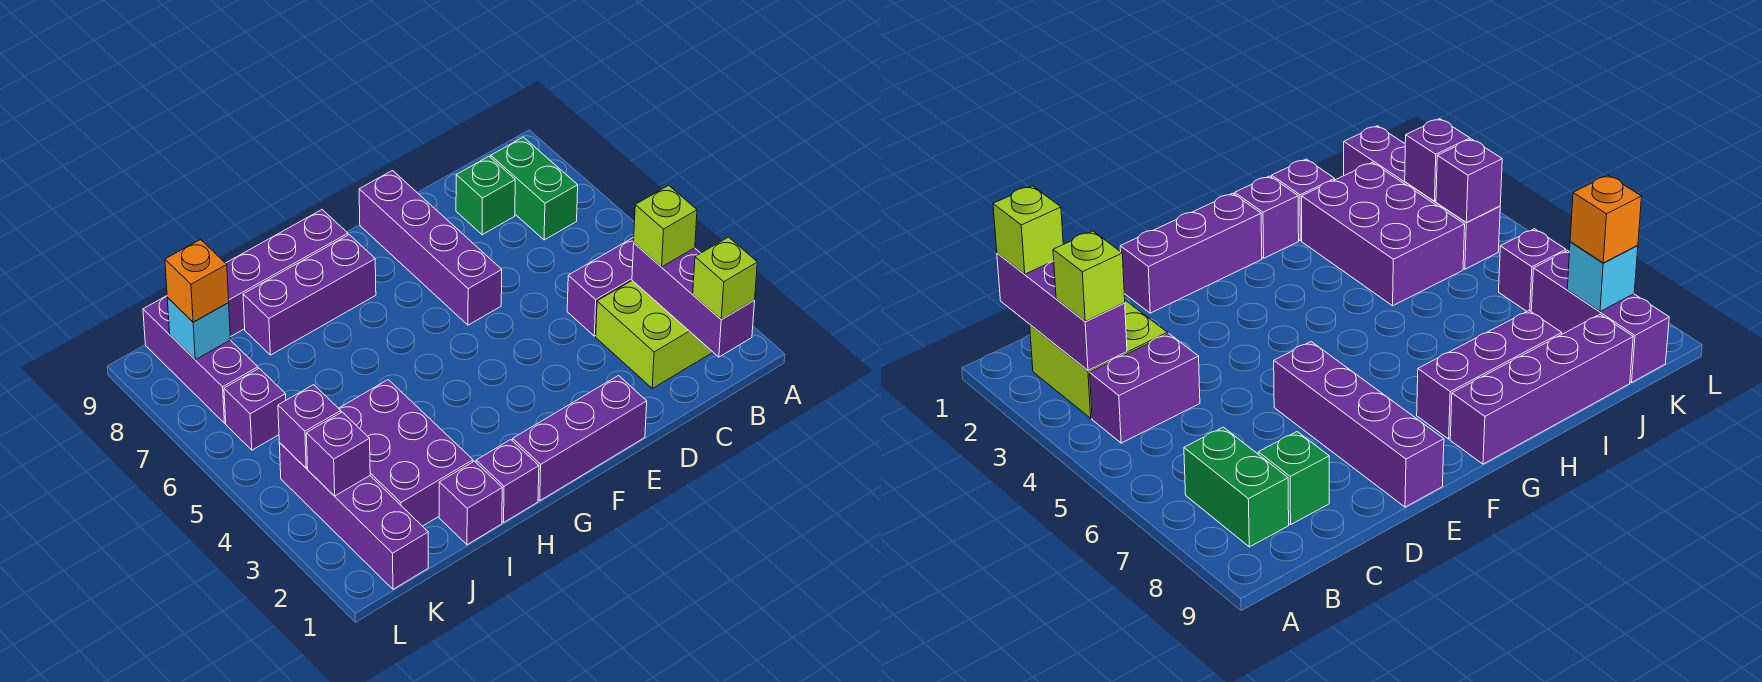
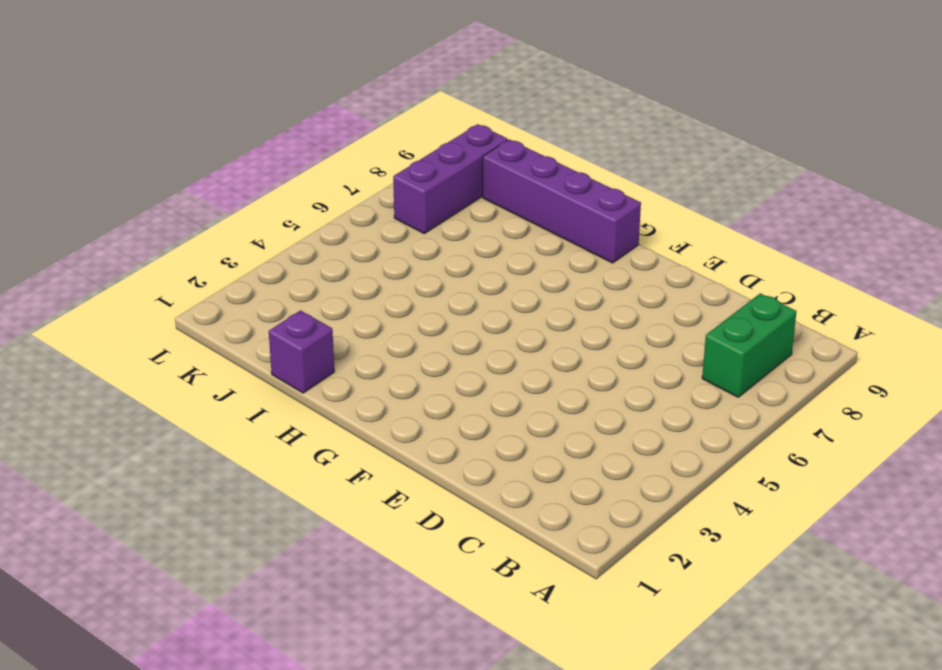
none -> lime 2x2 brick [596,281,713,388]
none -> purple 1x2 brick [567,237,634,336]
none -> green 1x1 brick [456,157,515,235]

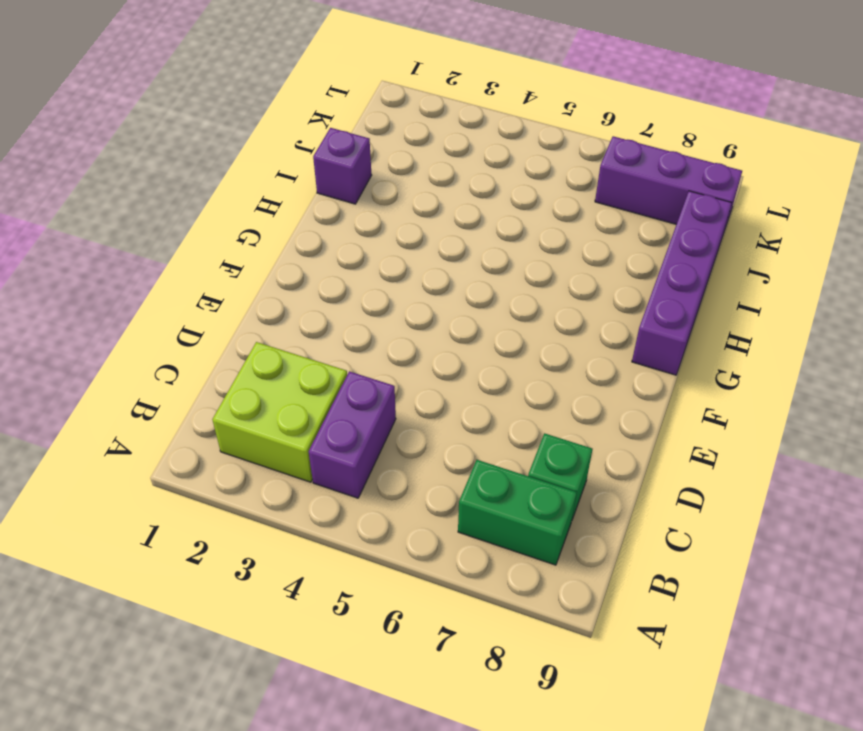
none -> purple 1x3 brick [513,376,647,501]
none -> purple 1x4 brick [359,171,502,325]
none -> purple 1x3 brick [243,235,376,355]

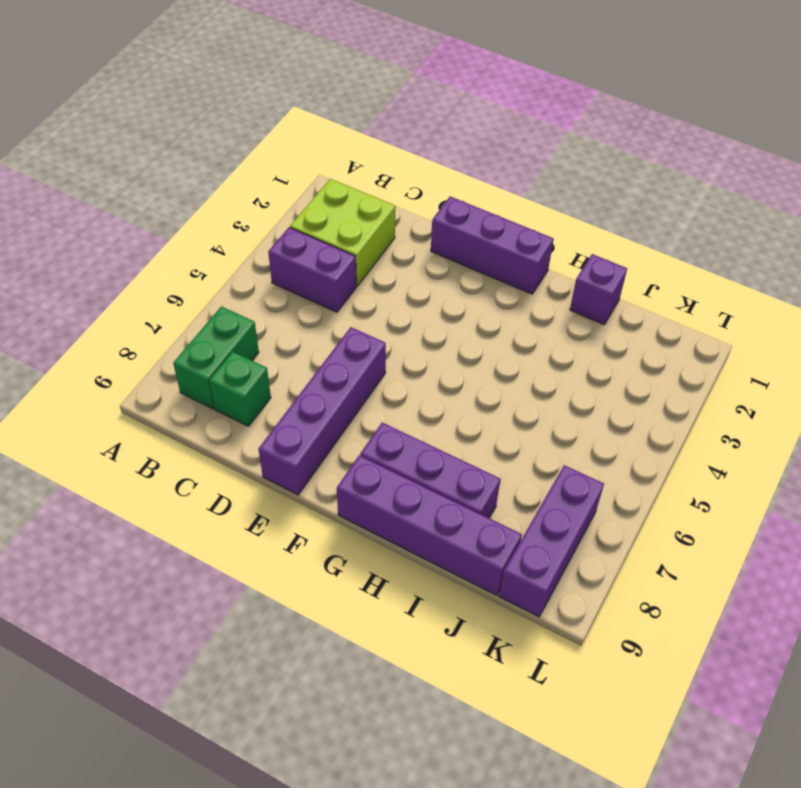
none -> purple 1x1 brick [476,440,539,522]
none -> purple 2x3 brick [339,380,473,526]
none -> purple 1x4 brick [279,443,428,589]

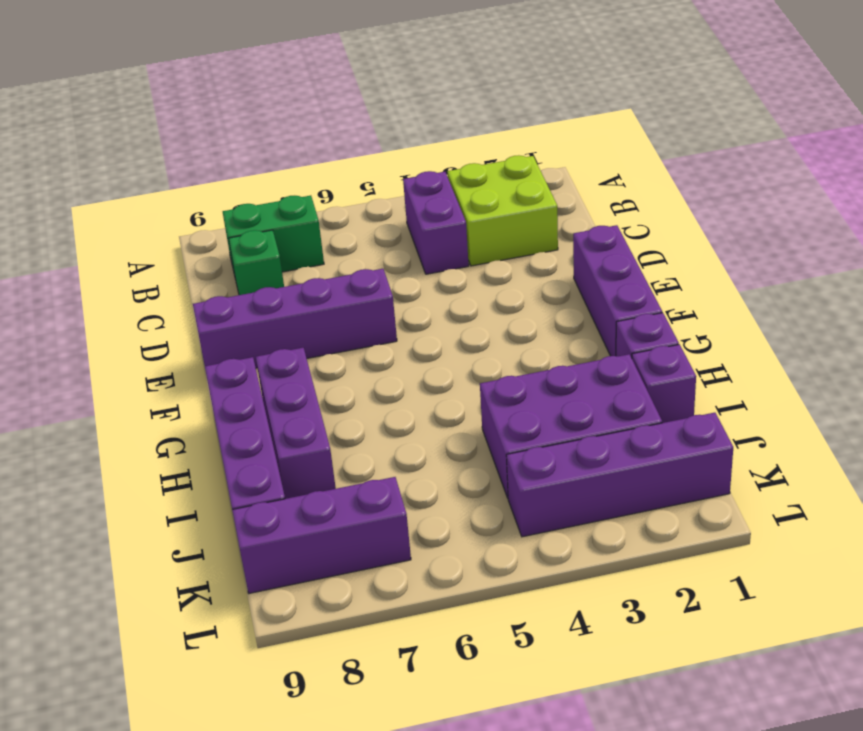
none -> purple 1x1 brick [224,368,286,450]
none -> purple 1x3 brick [632,243,755,357]
none -> purple 1x1 brick [306,412,370,496]

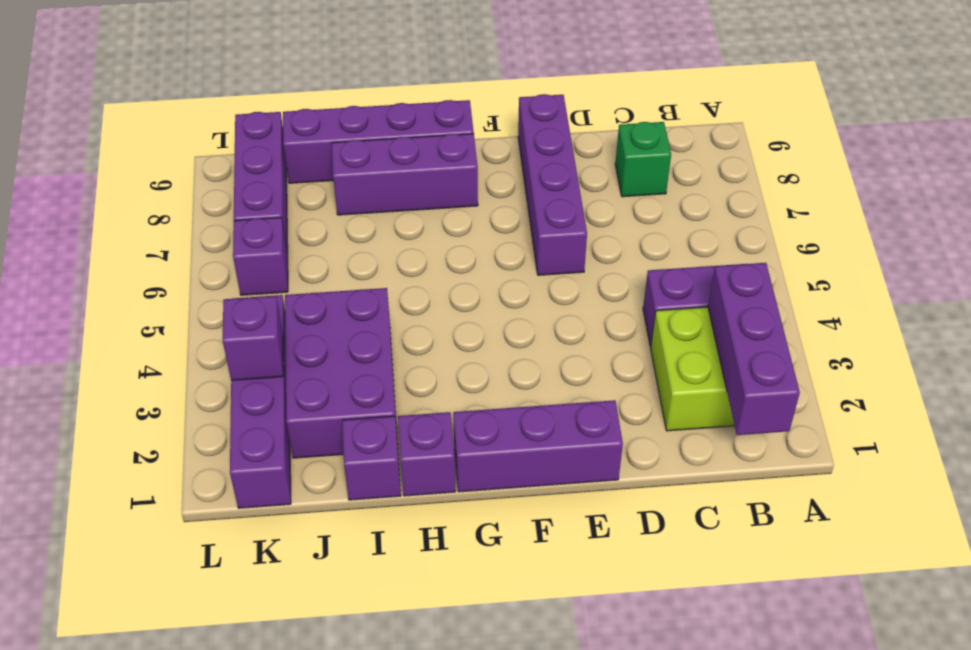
none -> green 1x2 brick [491,137,578,240]
none -> purple 1x1 brick [278,385,341,468]
none -> cyan 1x1 brick [167,298,231,360]

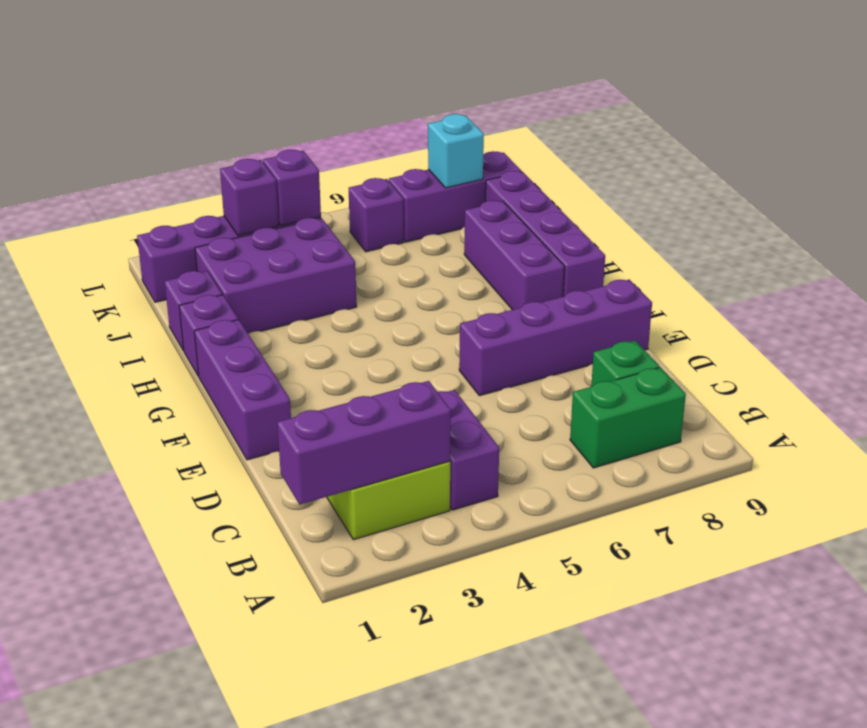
none -> lime 1x1 brick [693,237,757,320]
none -> lime 1x1 brick [634,185,697,267]
none -> orange 1x1 brick [165,240,229,322]

